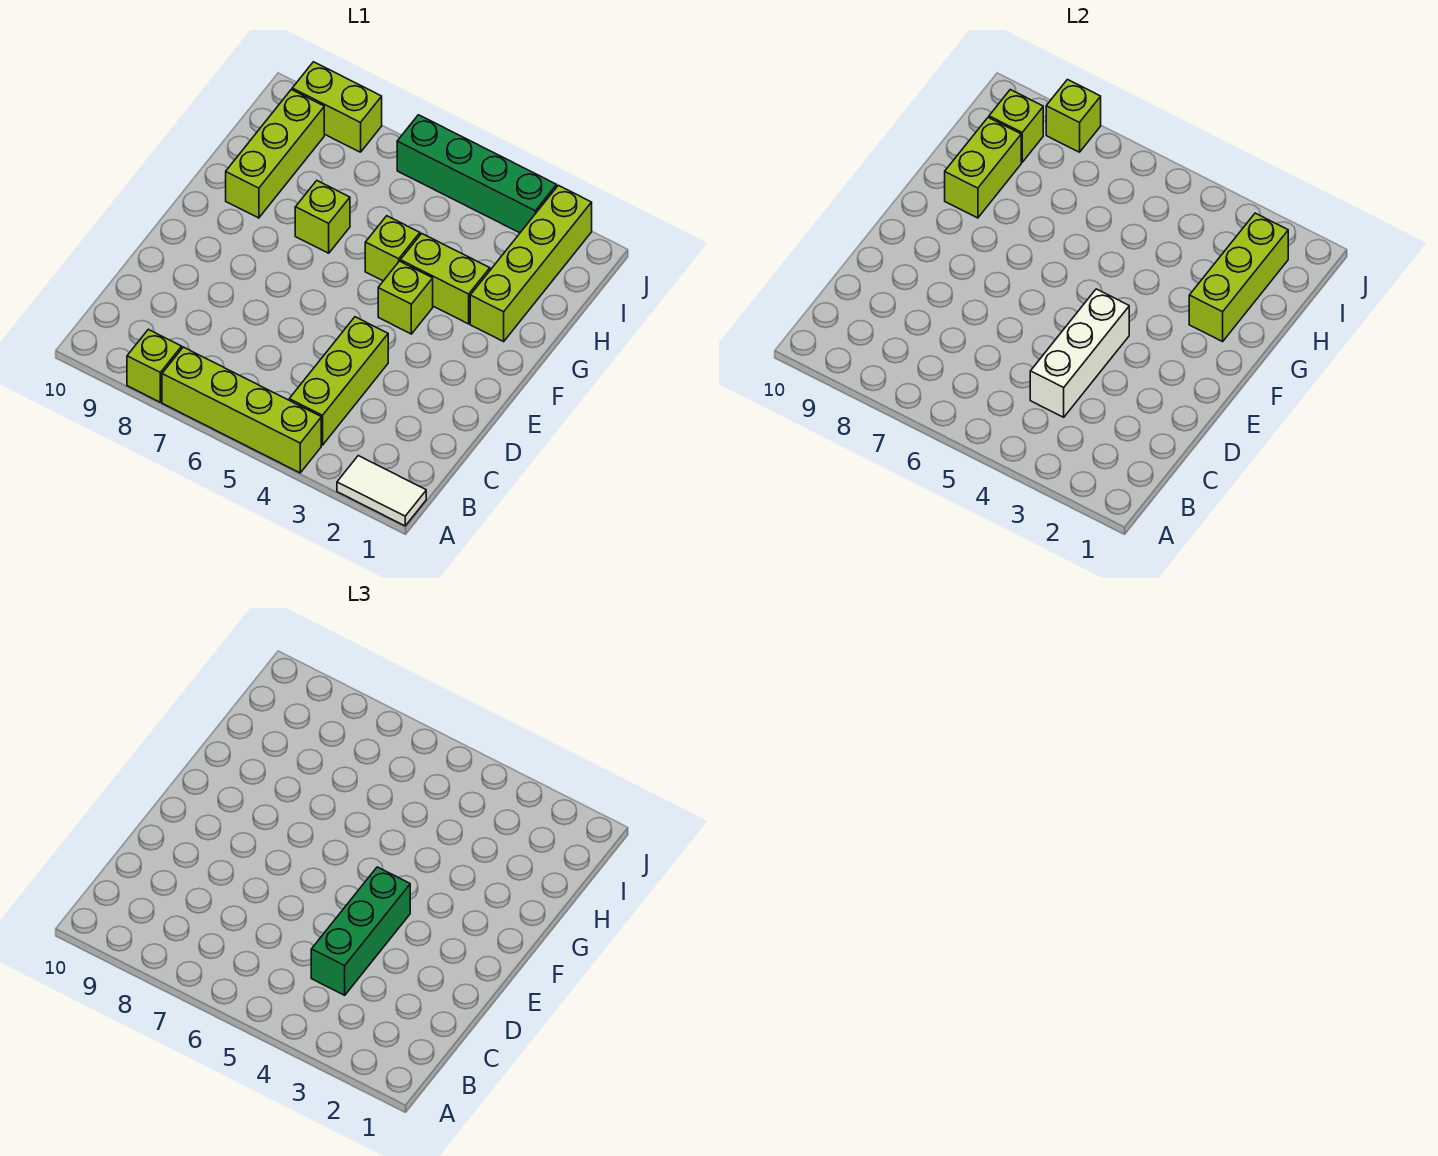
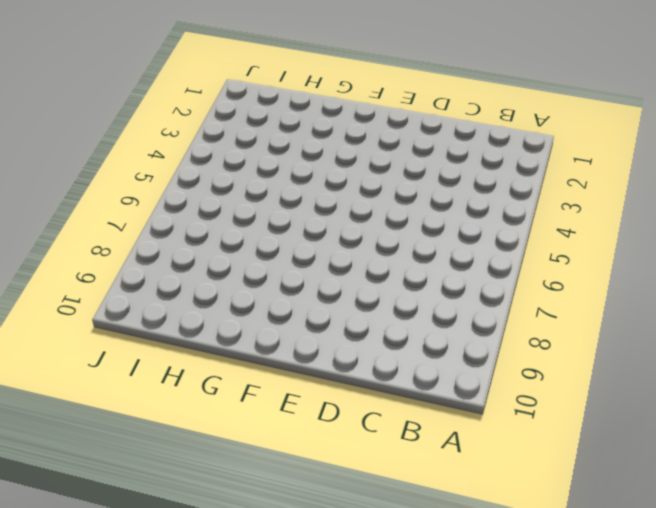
none -> white 1x2 tile [337,456,426,526]
none -> lime 1x4 brick [162,347,321,473]
none -> lime 1x1 brick [127,329,182,402]

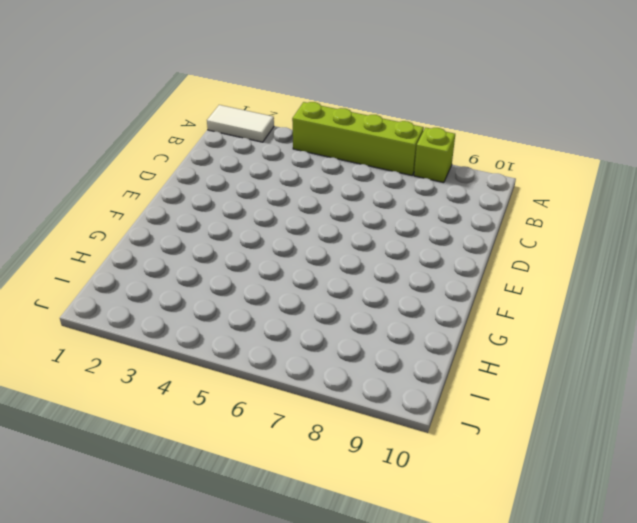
none -> lime 1x3 brick [289,317,388,445]
none -> lime 1x1 brick [378,261,433,334]
none -> lime 1x4 brick [470,185,592,342]

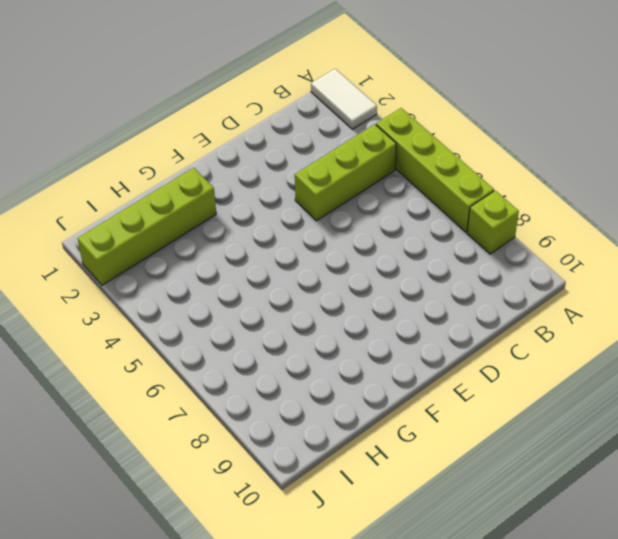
none -> lime 1x1 brick [378,261,433,334]
none -> lime 1x2 brick [400,234,490,324]
none -> lime 1x1 brick [365,216,420,281]

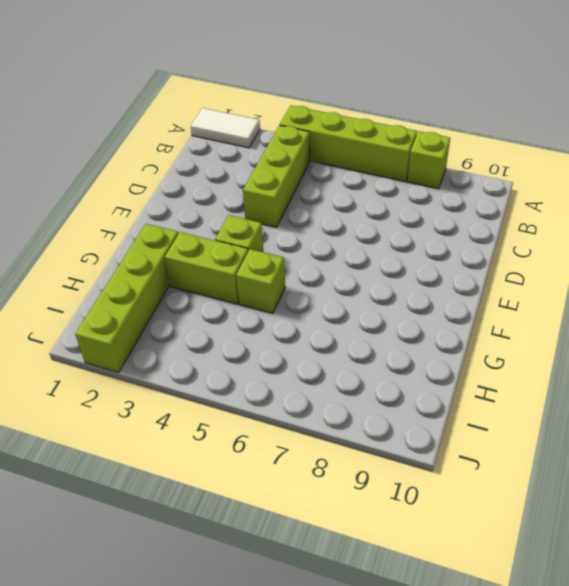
none -> lime 1x1 brick [295,181,350,253]
none -> lime 1x3 brick [226,90,324,218]
none -> green 1x4 brick [397,115,557,233]

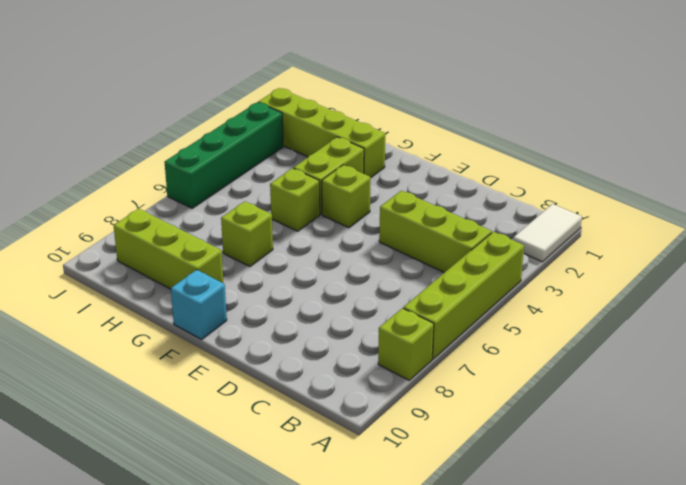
cyan 1x1 brick [171,270,227,339] -> none
none -> lime 1x2 brick [292,62,382,152]
none -> white 1x3 brick [1030,289,1129,417]
none -> lime 1x3 brick [1189,213,1288,342]

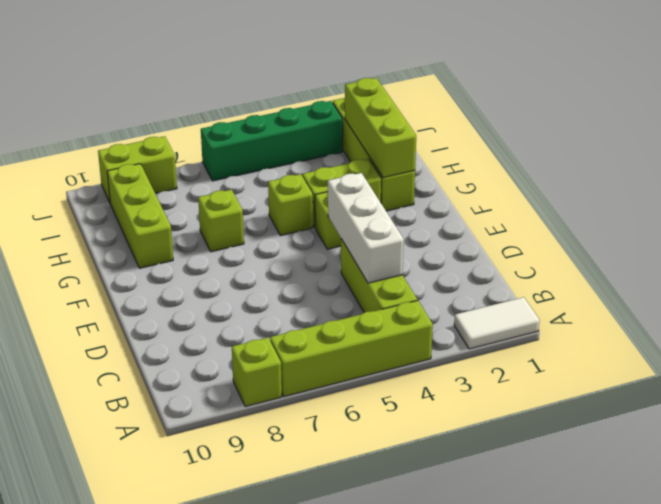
none -> lime 1x2 brick [945,117,1021,218]
none -> lime 1x1 brick [989,90,1043,162]
none -> lime 1x1 brick [1046,80,1101,152]

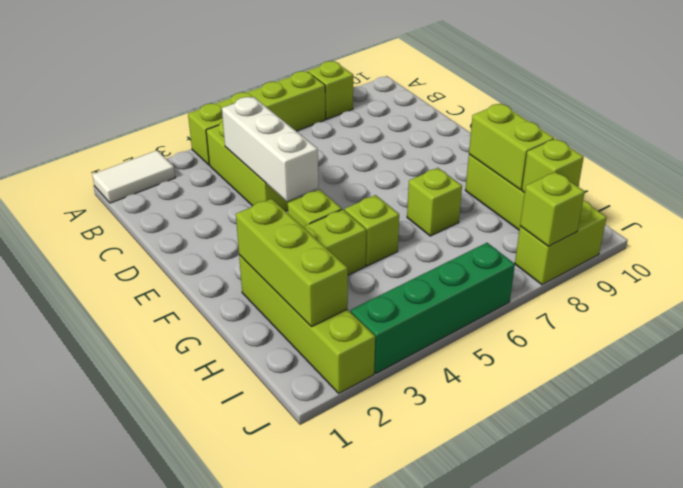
none -> green 1x3 brick [311,867,410,995]

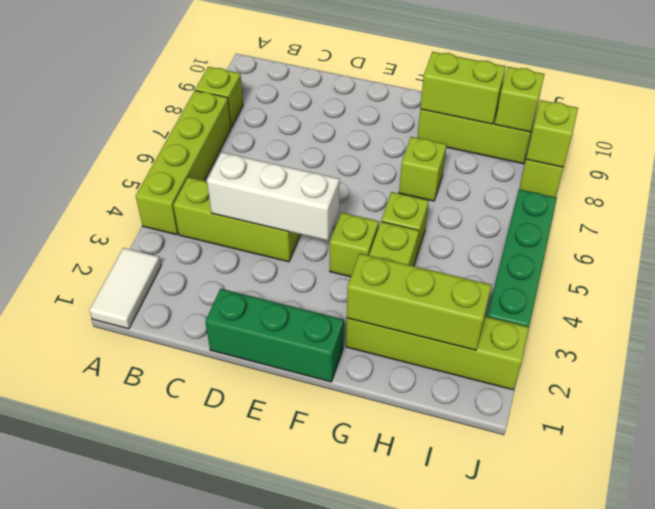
green 1x3 brick [205,289,344,382] -> green 1x3 brick moved to [311,867,410,995]

